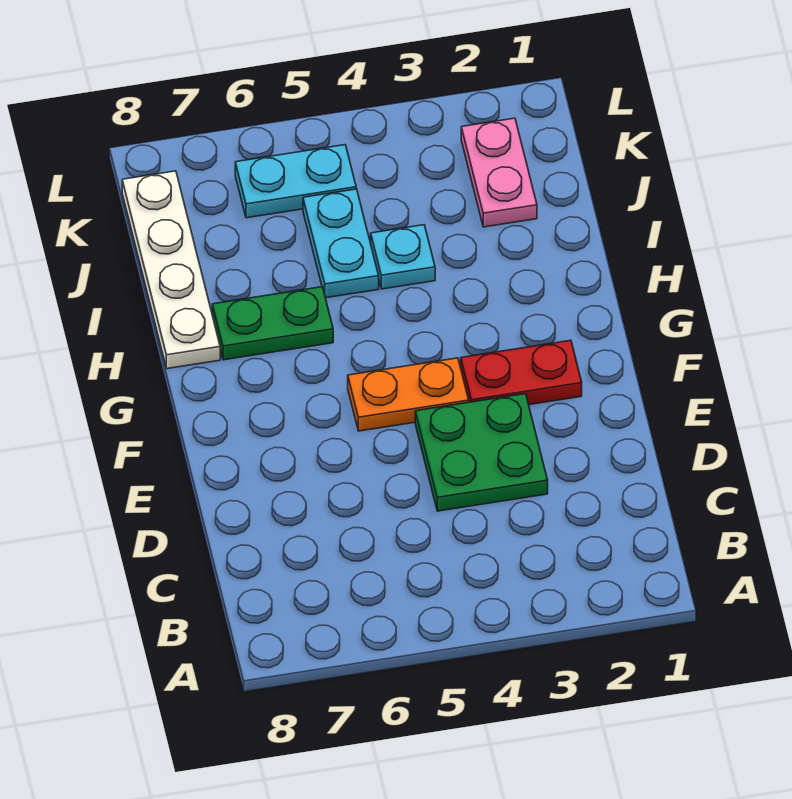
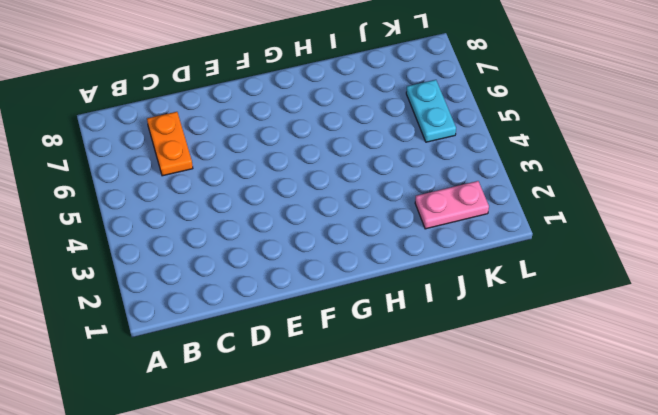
orange 1x2 plate [147,112,193,176] -> orange 1x2 plate moved to [348,358,469,431]
none -> green 2x2 plate [415,394,548,511]
none -> red 1x2 plate [461,340,582,405]

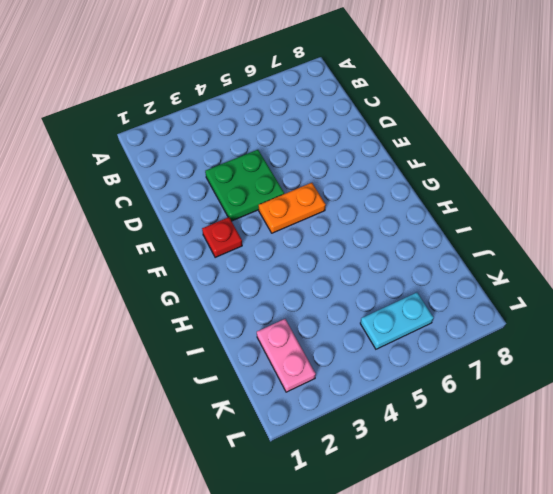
red 1x1 plate [202,217,242,258] -> red 1x2 plate [461,340,582,405]
none -> green 1x2 plate [212,287,333,360]
none -> white 1x4 plate [122,171,220,369]

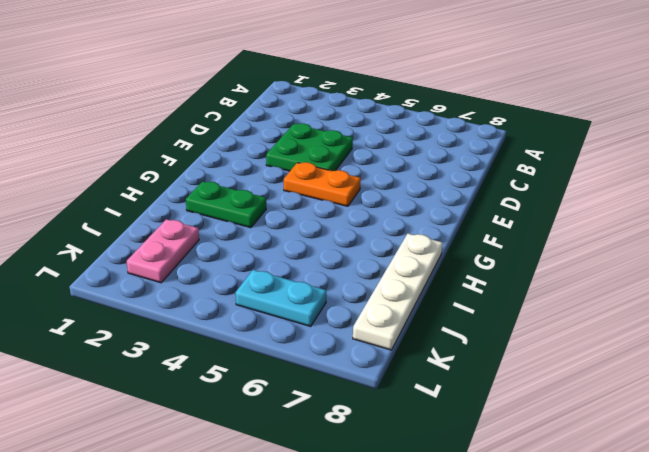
green 1x2 plate [186,182,266,228] -> green 1x2 plate moved to [212,287,333,360]
none -> red 1x2 plate [461,340,582,405]
none -> cyan 1x1 plate [371,225,435,289]

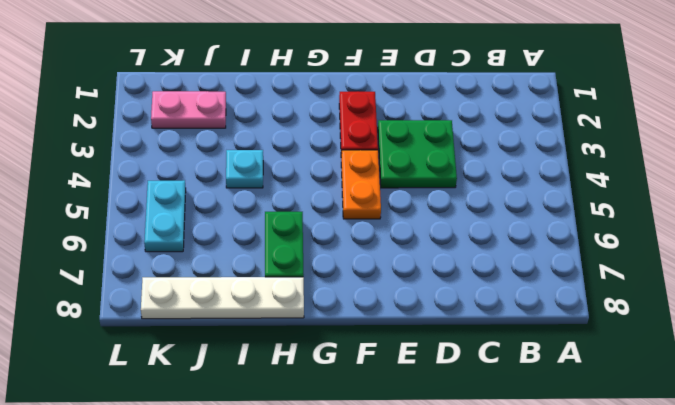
none -> cyan 1x2 plate [303,189,379,298]

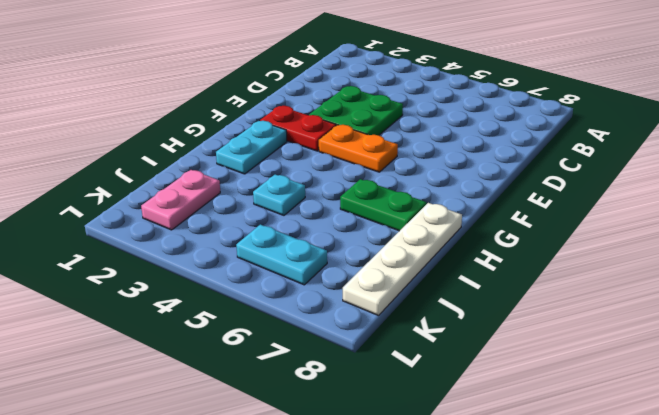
cyan 1x2 plate [216,121,287,174] -> cyan 1x2 plate moved to [303,189,379,298]

